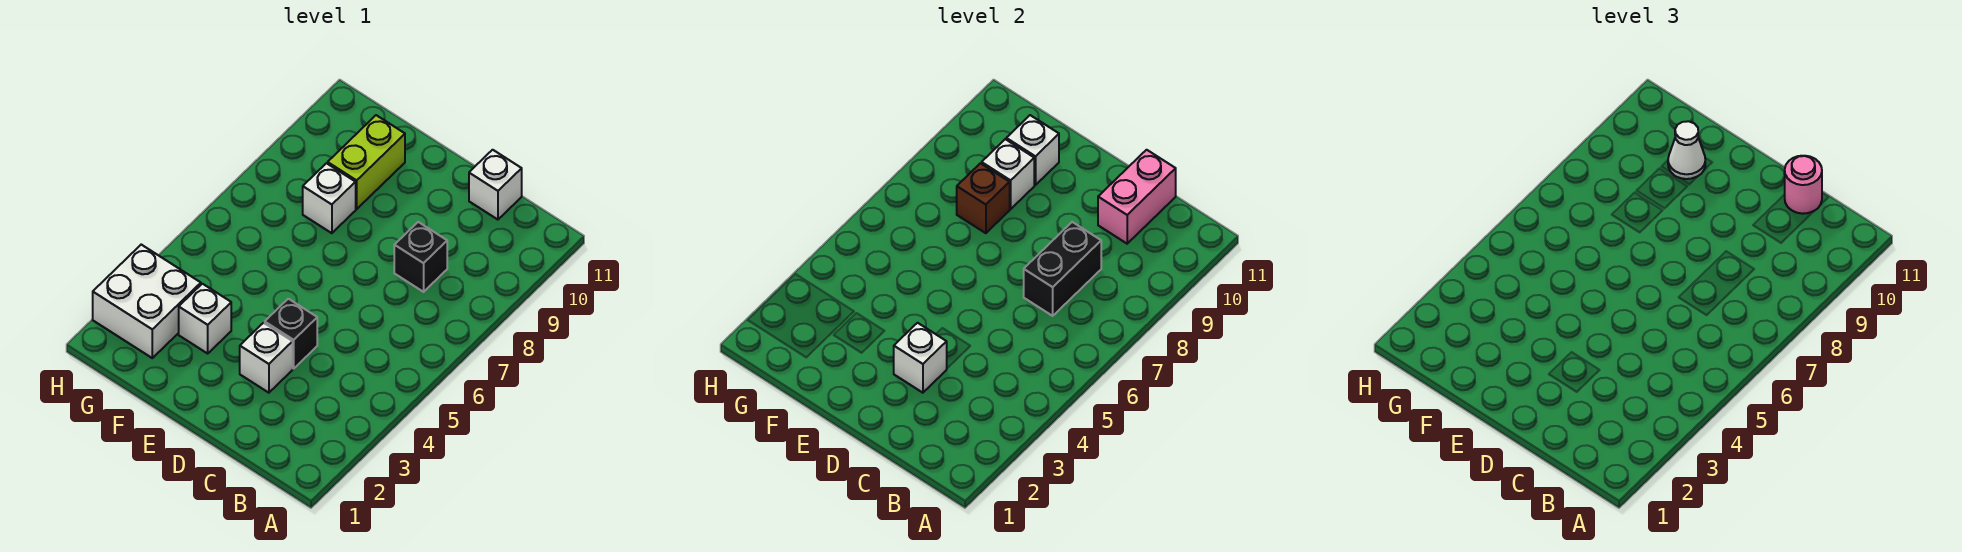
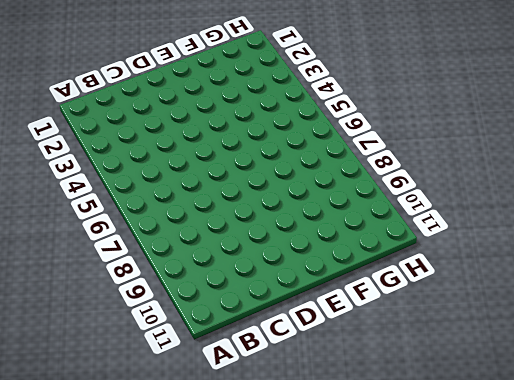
none -> black 1x1 brick [394,222,447,292]
none -> white 1x1 brick [469,150,522,220]
none -> white 1x1 brick [240,323,293,393]

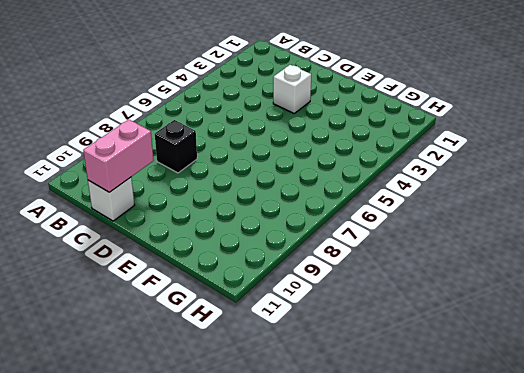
none -> black 1x1 brick [265,299,317,369]
none -> white 1x1 brick [179,284,231,353]
none -> white 1x1 brick [303,163,356,233]

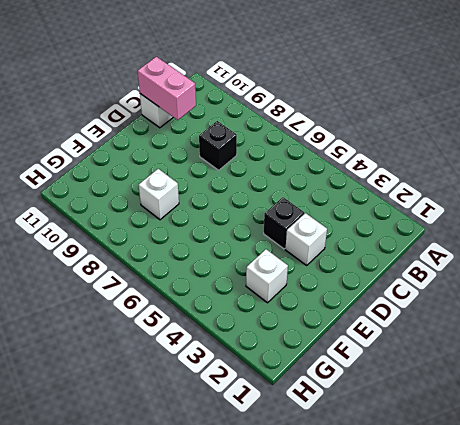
none -> lime 1x2 brick [328,115,405,209]
none -> white 2x2 brick [93,245,201,358]
none -> black 1x2 brick [1024,222,1101,316]

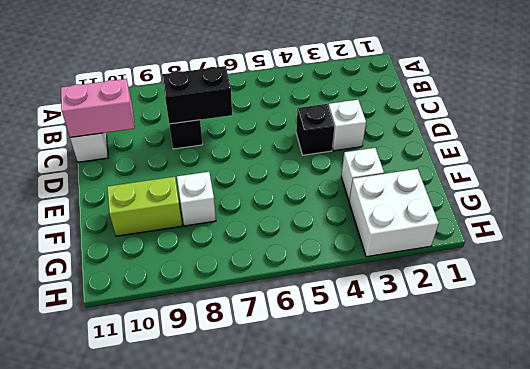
none -> white 1x1 brick [894,323,947,393]
none -> brown 1x1 brick [957,163,1010,233]
none -> white 1x1 brick [982,139,1034,209]

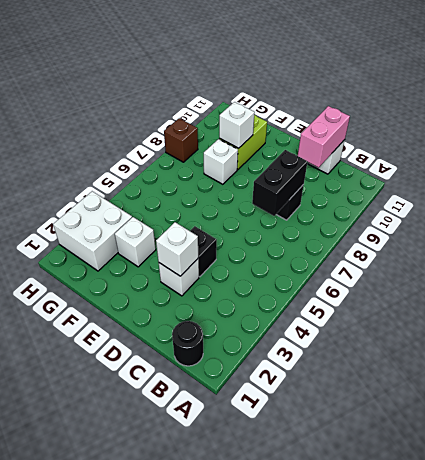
black 1x1 round brick [172,321,203,366] -> none
brown 1x1 brick [164,118,198,162] -> brown 1x1 brick moved to [957,163,1010,233]
none -> white 1x1 brick [1006,115,1059,185]
none -> pink 1x1 round brick [1785,156,1822,214]
none -> white 1x1 cone [1668,121,1705,179]

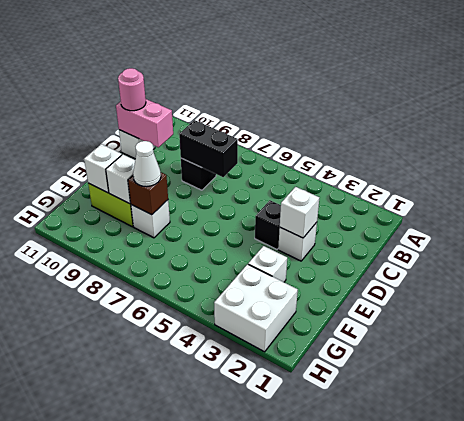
white 1x1 cone [133,141,161,187] -> white 1x1 cone moved to [1668,121,1705,179]

